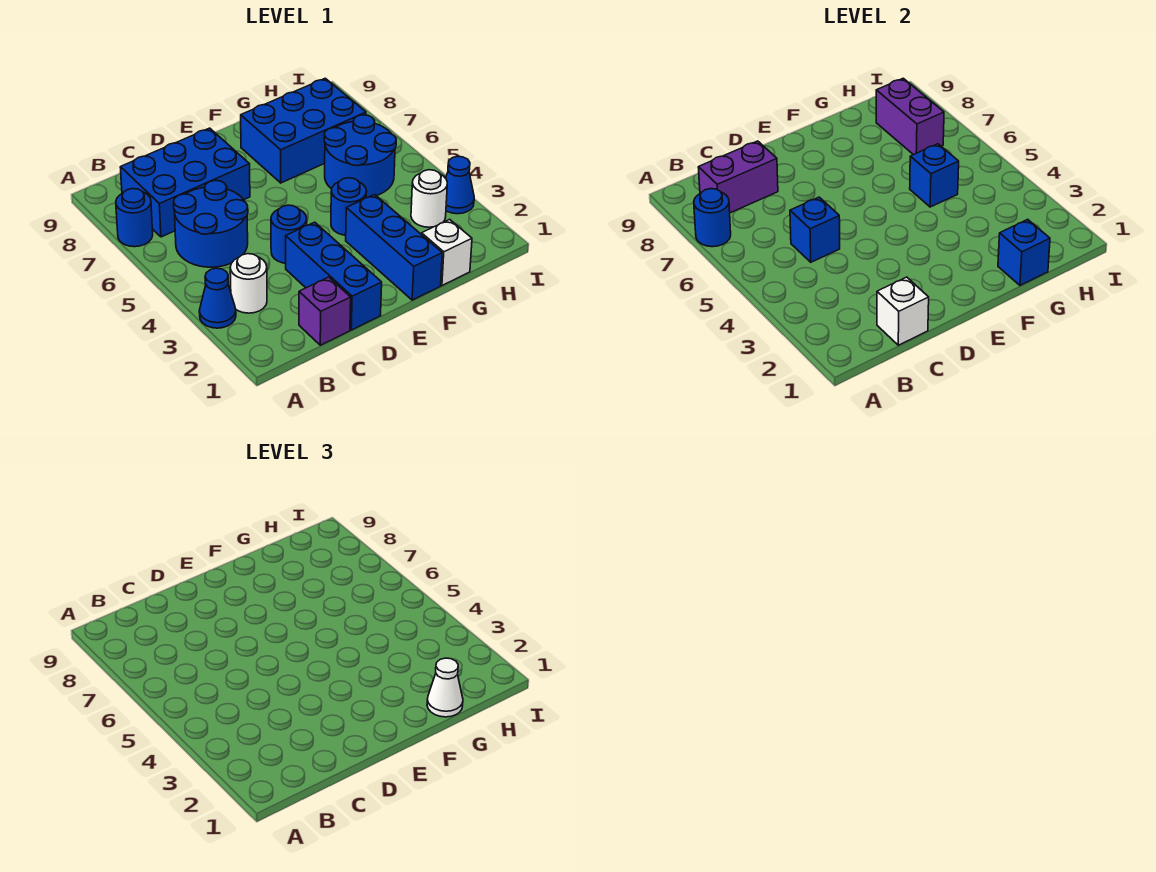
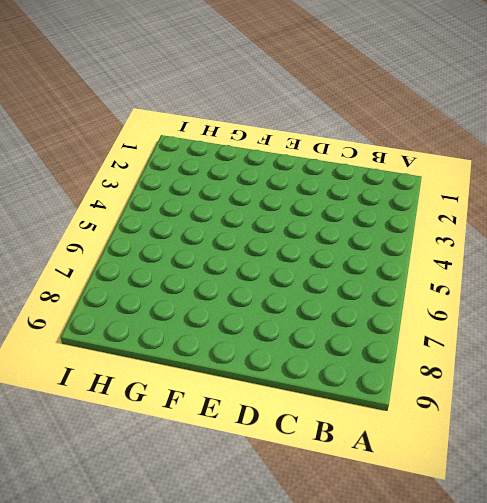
none -> blue 1x1 cone [199,268,236,328]
none -> blue 1x1 round brick [116,189,153,247]
none -> white 1x1 round brick [230,254,267,313]

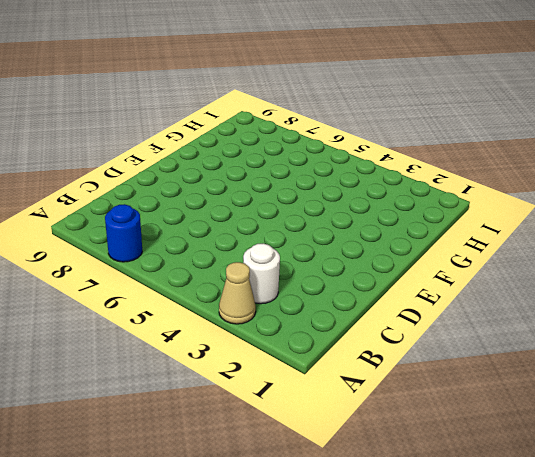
tan 1x1 cone [219,262,256,324] -> blue 1x1 cone [199,268,236,328]
none -> blue 2x2 round brick [174,180,248,267]
none -> blue 2x3 brick [120,128,250,237]
none -> purple 1x1 brick [299,277,351,345]

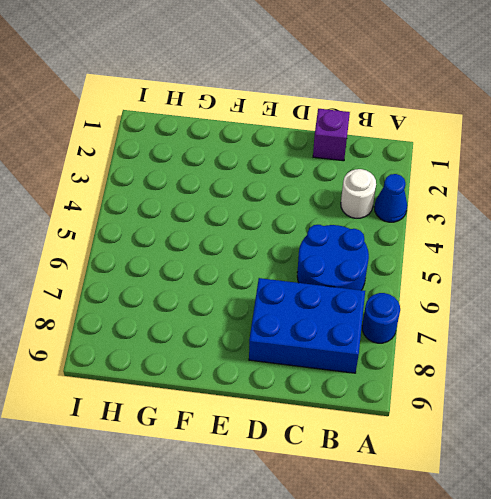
none -> blue 1x3 brick [286,222,382,330]
none -> blue 1x1 round brick [271,205,307,263]
none -> blue 1x3 brick [346,195,442,300]

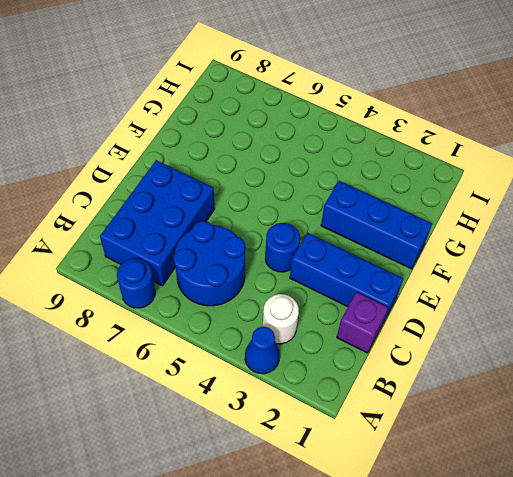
none -> blue 1x1 round brick [331,178,367,235]
none -> blue 2x3 brick [241,78,366,183]
none -> white 1x1 brick [421,219,472,285]

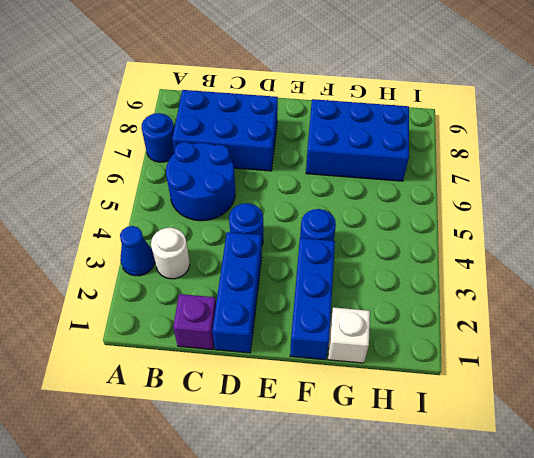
none -> blue 2x2 round brick [324,115,396,198]
none -> white 1x1 round brick [411,170,447,227]
none -> blue 1x1 cone [446,156,474,214]

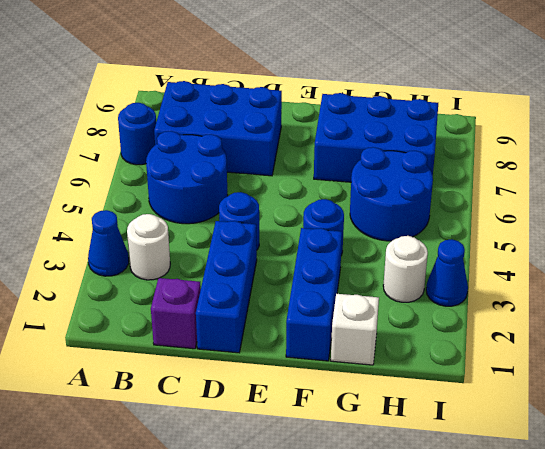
none -> blue 1x1 round brick [694,189,731,247]
none -> purple 1x2 brick [698,141,778,213]
none -> white 1x1 brick [877,277,929,345]

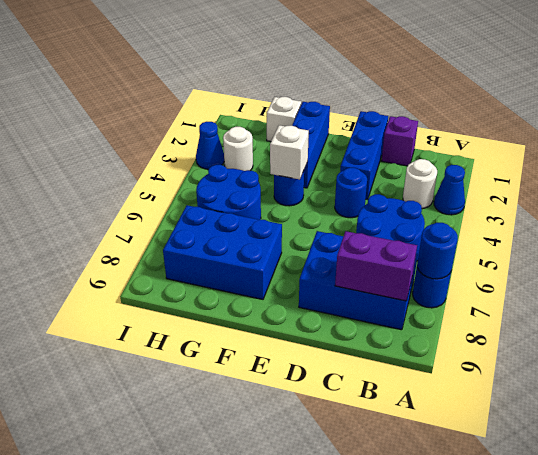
white 1x1 brick [270,125,309,179] -> white 1x1 brick moved to [877,277,929,345]
none -> blue 1x1 brick [790,197,840,262]
none -> blue 1x1 brick [998,219,1050,285]
none -> blue 1x1 brick [910,144,959,207]

